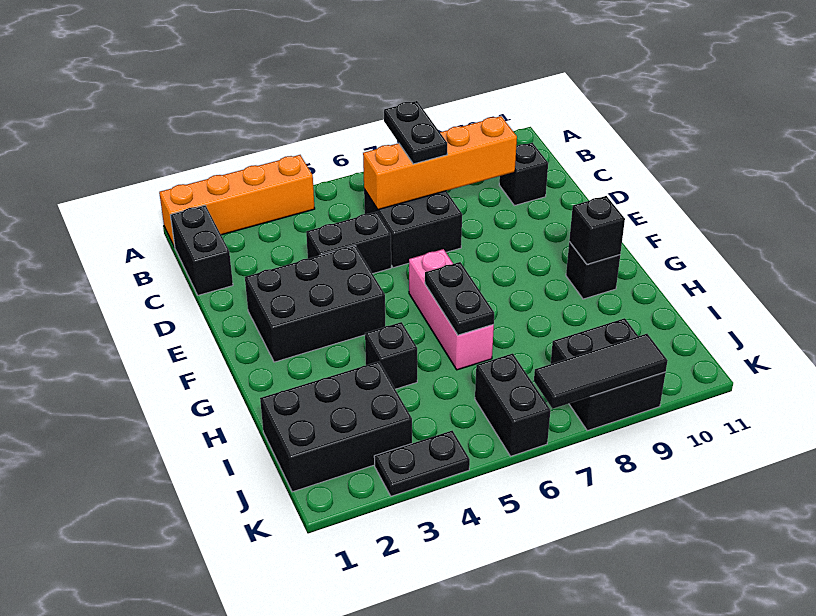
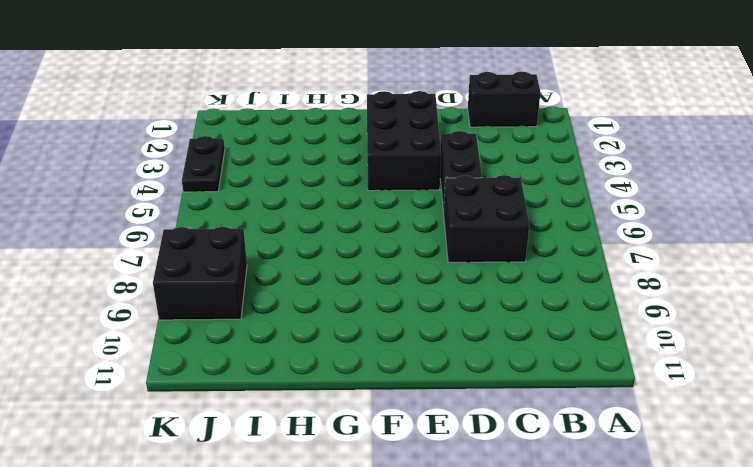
none -> orange 1x4 brick [159,155,315,247]
none -> black 1x1 brick [499,143,548,206]
none -> pink 1x3 brick [409,249,494,370]

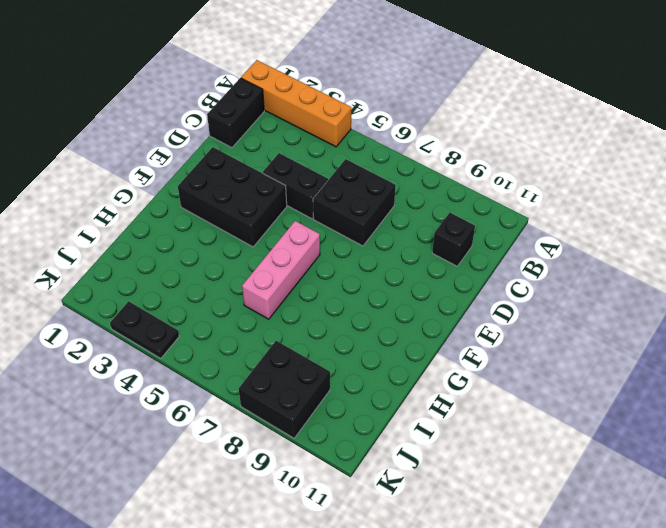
none -> black 1x1 brick [566,242,620,299]
none -> black 1x1 brick [365,322,417,389]
none -> black 2x3 brick [260,362,412,492]

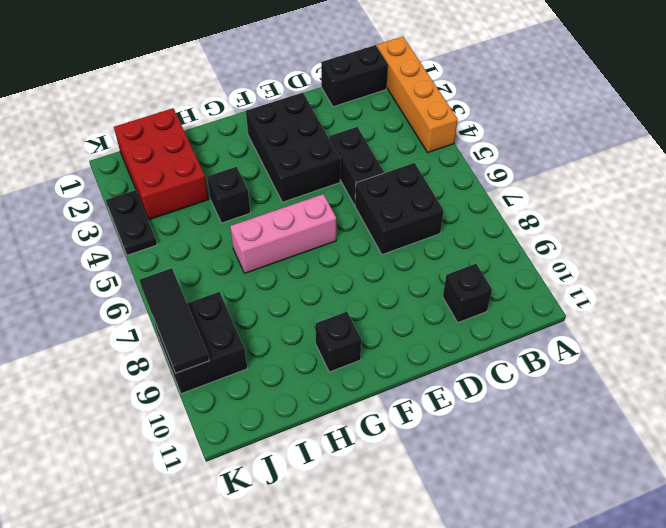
red 2x3 brick [114,108,209,220] -> black 2x3 brick [260,362,412,492]
none -> black 1x2 brick [475,353,551,456]
none -> orange 1x4 brick [363,116,517,210]
none -> black 1x2 plate [425,262,494,335]

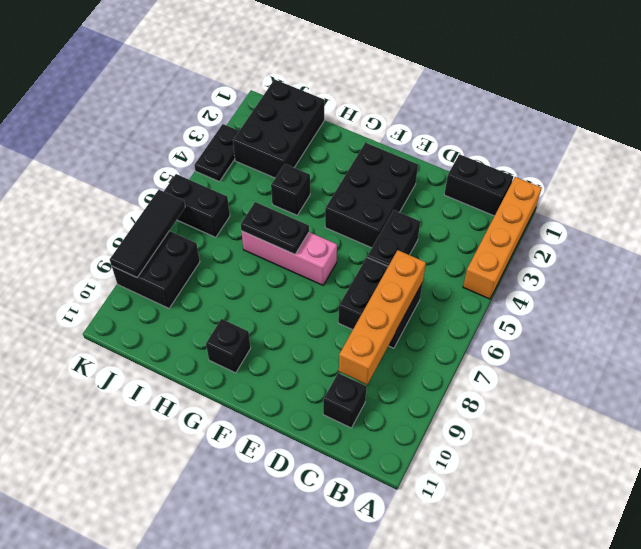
none -> black 1x1 brick [569,196,625,264]
none -> black 1x2 plate [384,101,447,164]

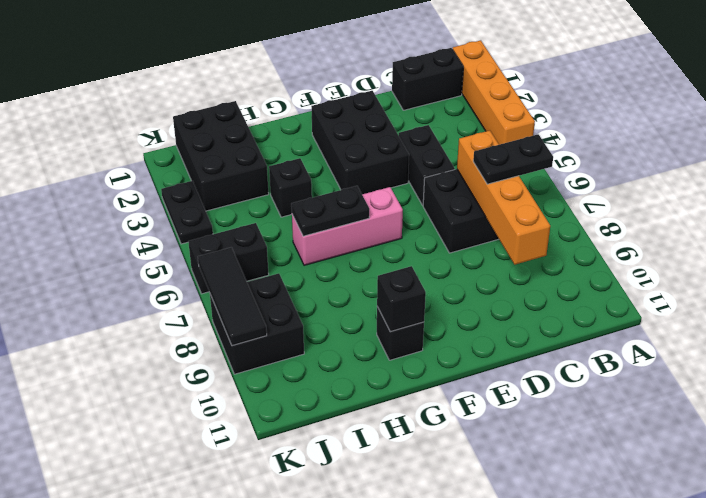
none -> black 1x1 brick [499,143,548,206]

